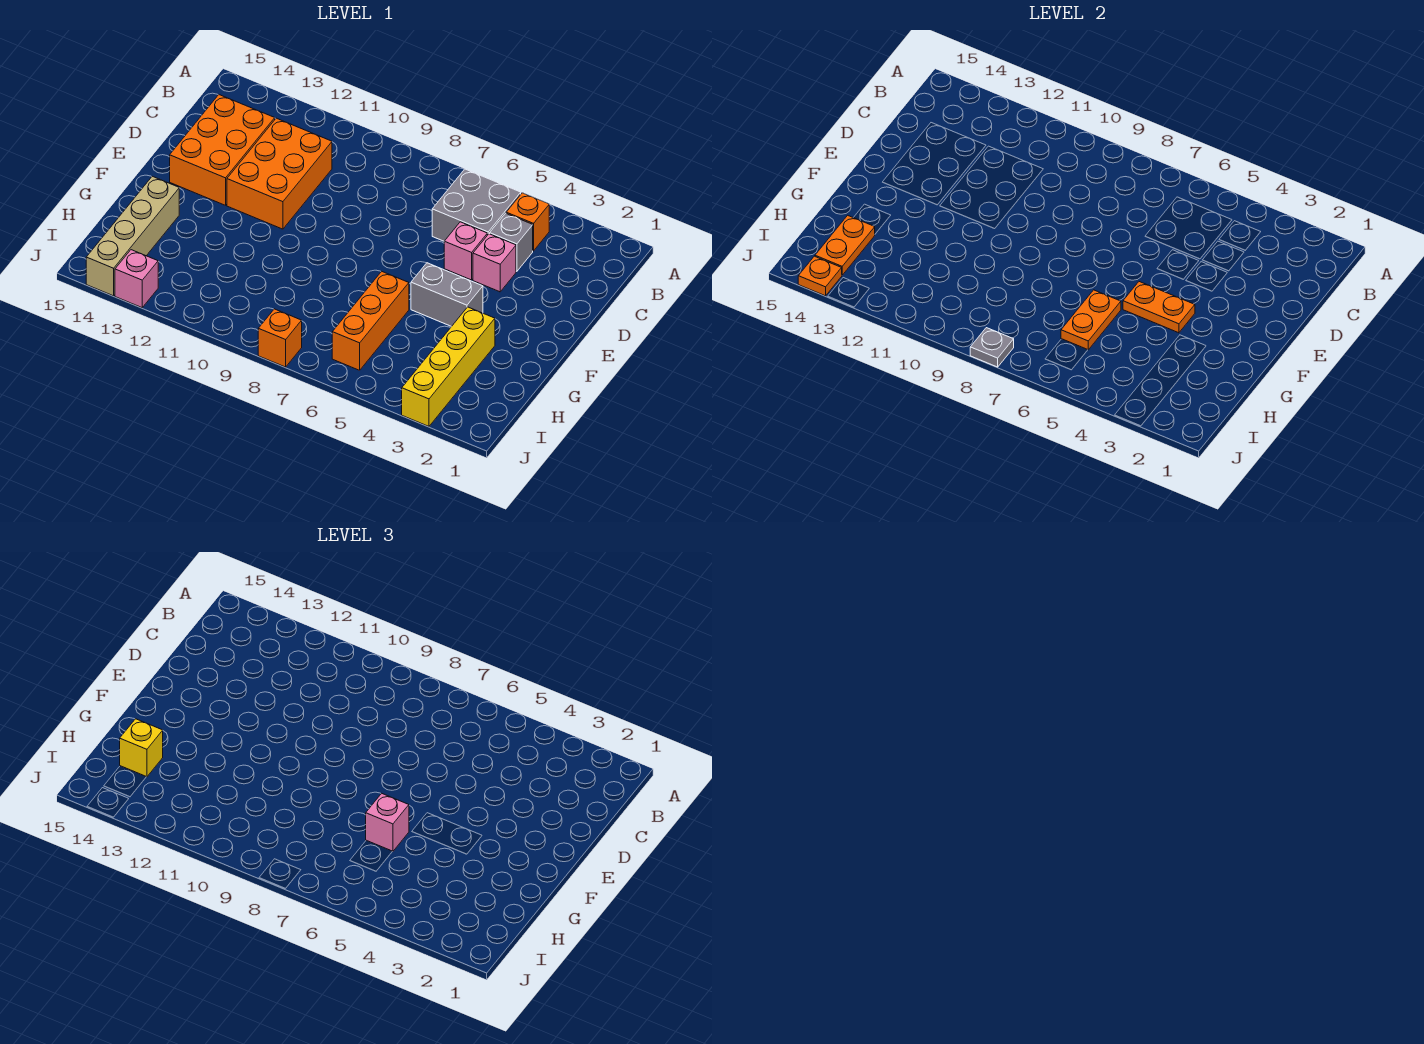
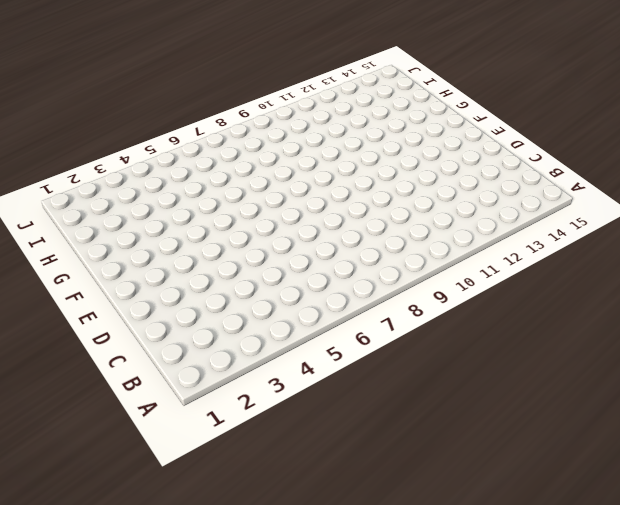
none -> orange 1x1 brick [506,193,549,251]
none -> grey 2x2 brick [432,169,521,241]
none -> grey 1x1 brick [490,213,533,271]

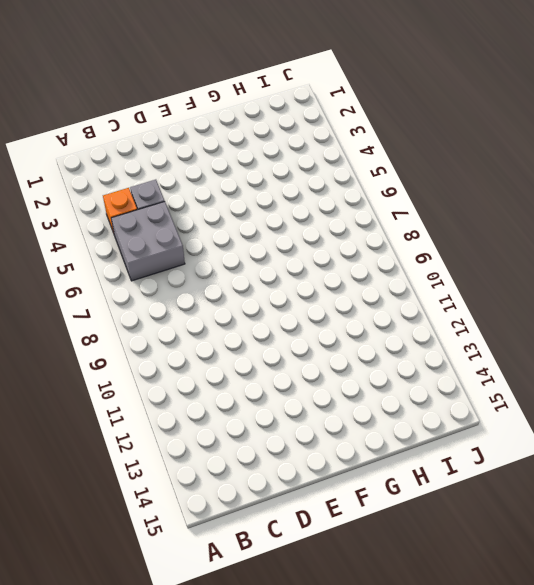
none -> orange 2x3 brick [227,118,332,229]
none -> orange 2x3 brick [170,95,275,205]
none -> pink 1x1 brick [473,234,516,292]

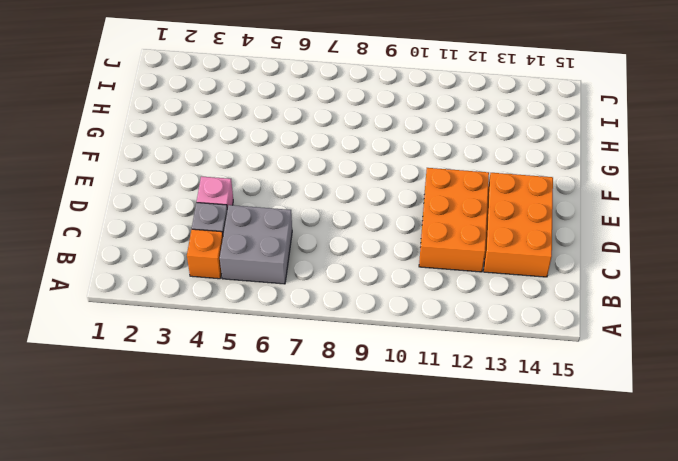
none -> pink 1x1 brick [444,222,487,280]
none -> grey 1x2 brick [411,263,483,327]
none -> yellow 1x4 brick [402,307,495,426]

